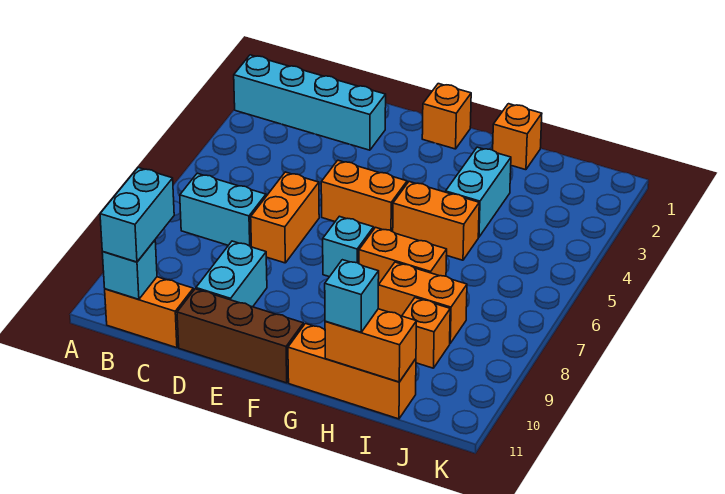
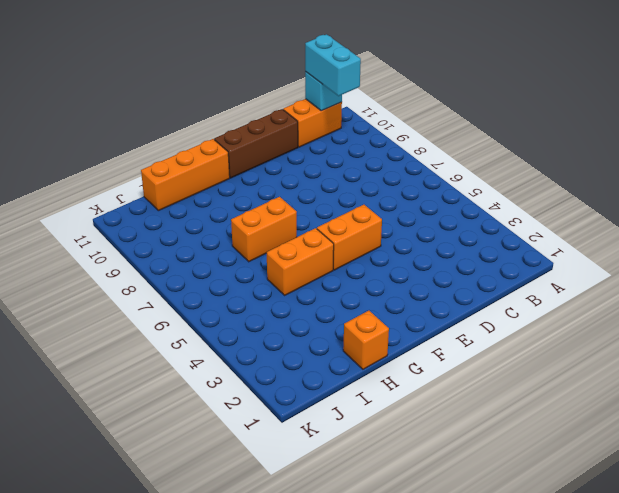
none -> cyan 1x4 brick [234,55,386,150]
none -> cyan 1x2 brick [180,173,266,247]
none -> orange 1x2 brick [251,172,319,263]

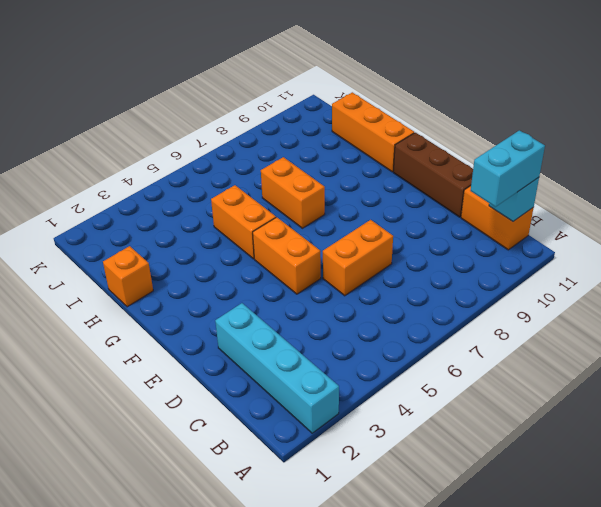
none -> cyan 1x2 brick [180,173,266,247]
none -> cyan 1x2 brick [196,241,267,307]
none -> orange 1x1 brick [422,84,471,149]

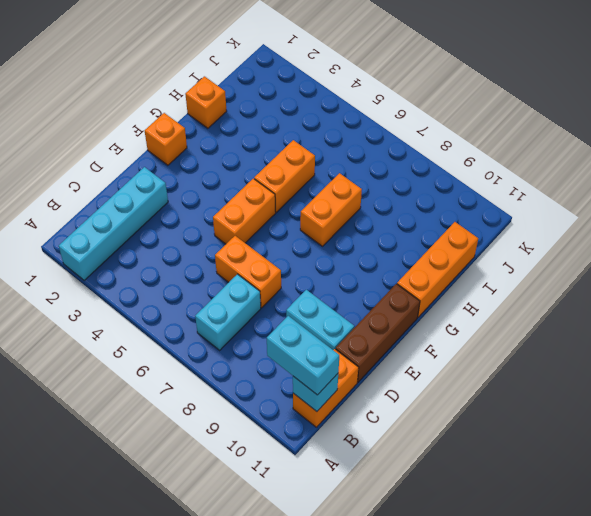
none -> cyan 1x1 brick [323,216,374,277]
none -> cyan 1x2 brick [446,147,511,237]
none -> orange 1x2 brick [378,262,467,343]

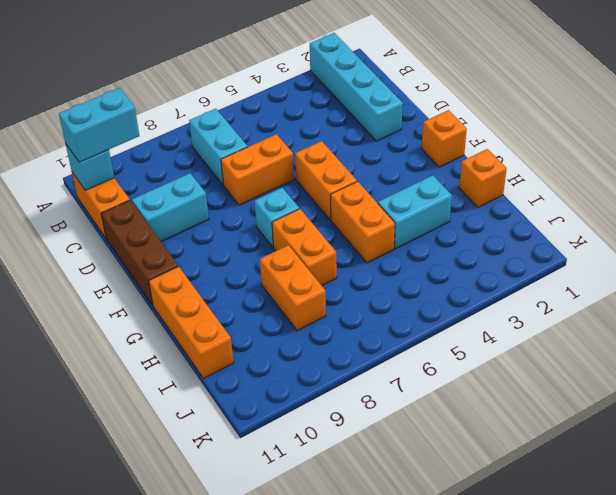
none -> orange 1x1 brick [402,298,450,368]
none -> orange 1x2 brick [325,309,417,382]
none -> cyan 1x1 brick [325,260,379,332]

